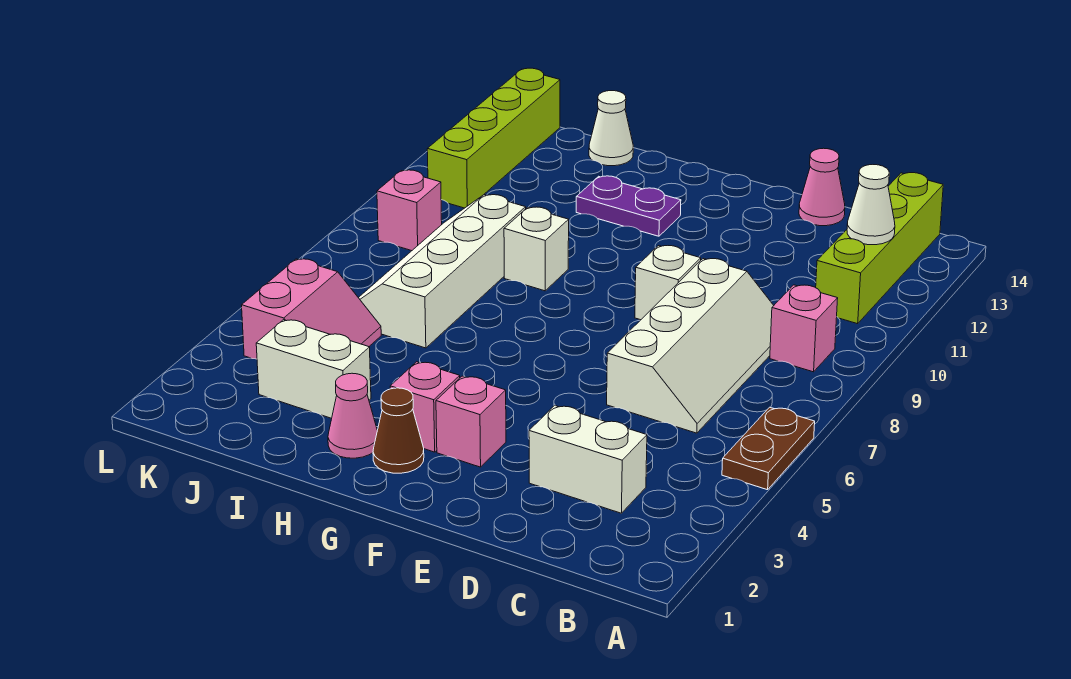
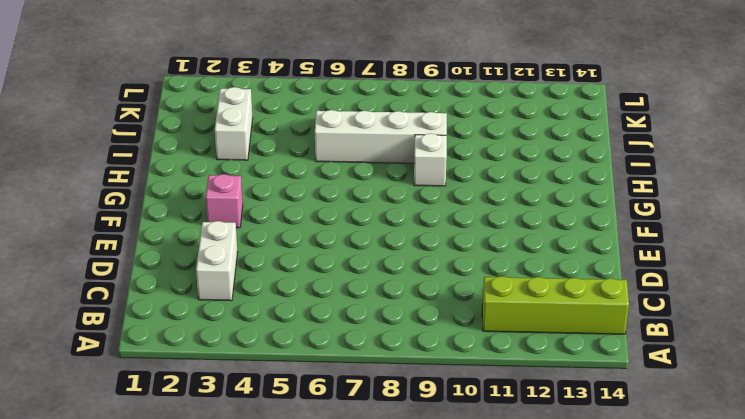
none -> brown 1x2 plate [722,407,815,490]
none -> pink 1x1 brick [770,285,838,372]
none -> white 2x4 slope [607,259,774,433]

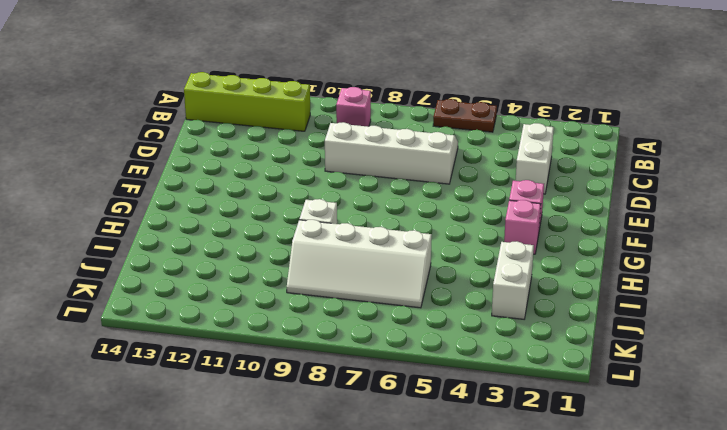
none -> pink 1x1 cone [799,148,845,226]
none -> white 1x1 brick [635,246,701,320]
none -> brown 1x1 cone [373,388,424,473]

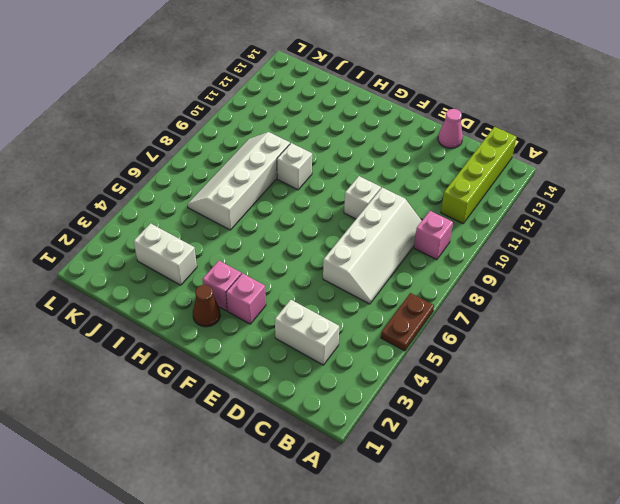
none -> purple 1x2 plate [576,176,681,236]
none -> pink 1x1 cone [328,373,377,458]
none -> white 1x1 cone [589,91,633,166]

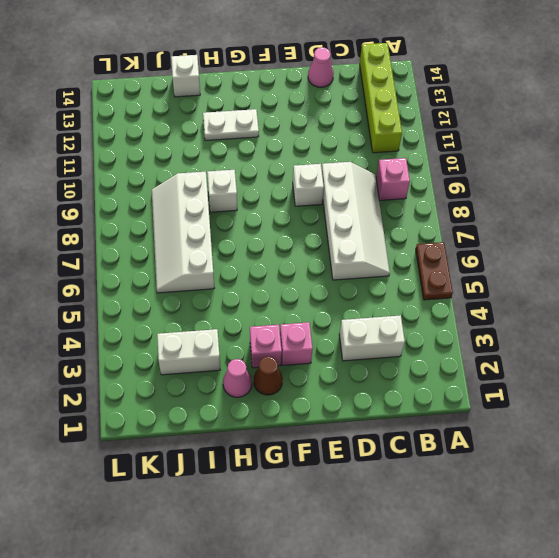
white 1x2 plate [203,109,259,141] -> purple 1x2 plate [576,176,681,236]
white 1x1 brick [171,55,200,97] -> white 1x1 cone [589,91,633,166]
none -> pink 2x2 slope [242,259,381,359]
none -> pink 1x1 brick [377,170,442,251]
none -> lime 1x4 brick [427,68,560,208]

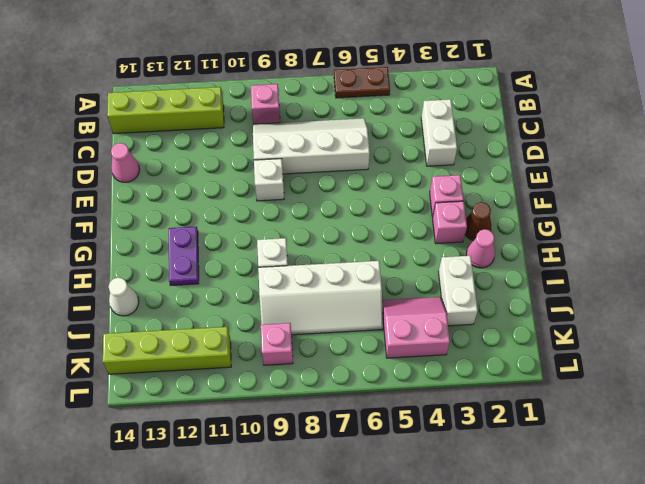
none -> white 1x1 cone [847,165,895,245]

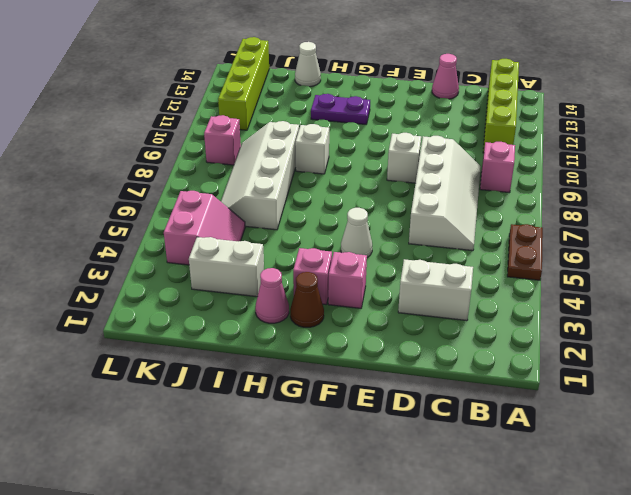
white 1x1 cone [341,208,372,258] -> white 1x1 cone moved to [847,165,895,245]

